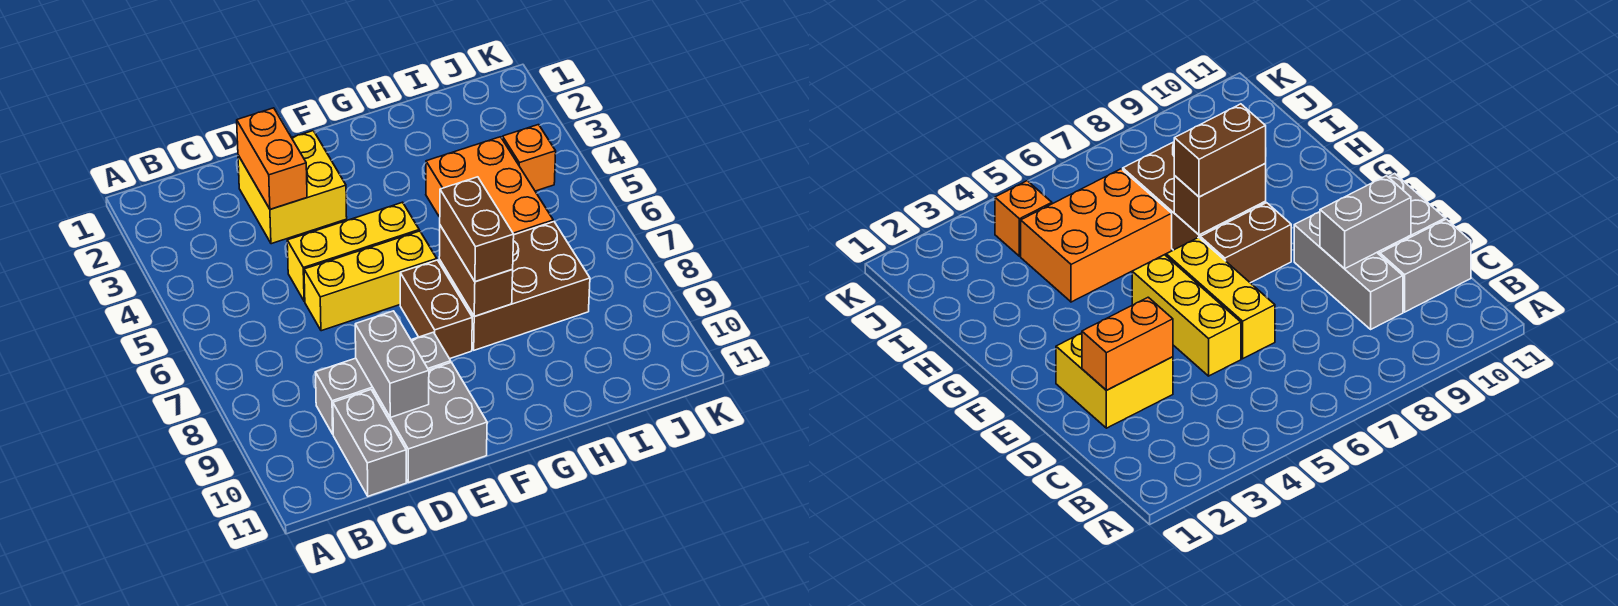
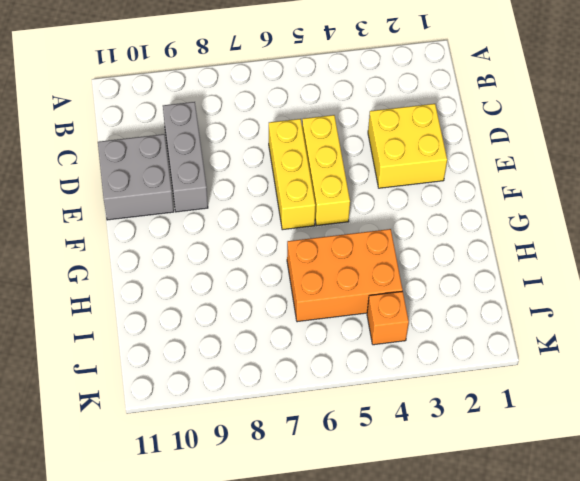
none -> grey 1x2 brick [333,390,406,496]
none -> brown 1x2 brick [400,260,472,359]
none -> brown 2x3 brick [439,222,590,350]

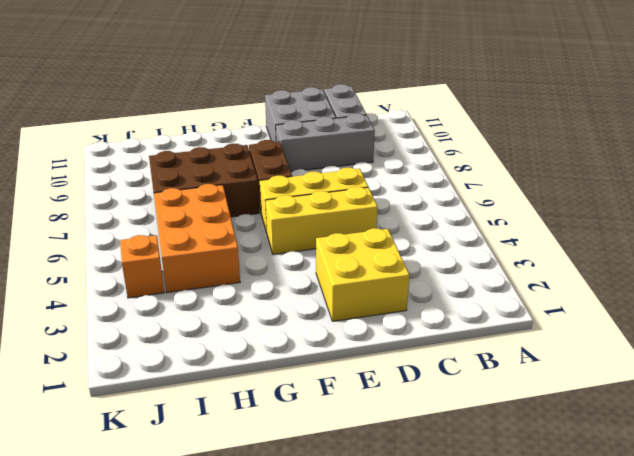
none -> orange 1x2 brick [237,108,307,209]
none -> grey 1x2 brick [355,311,429,417]
none -> brown 1x2 brick [439,226,513,316]

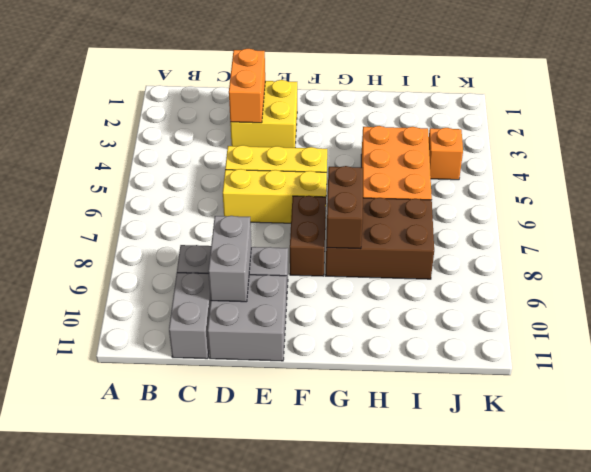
none -> brown 1x2 brick [440,177,514,282]

